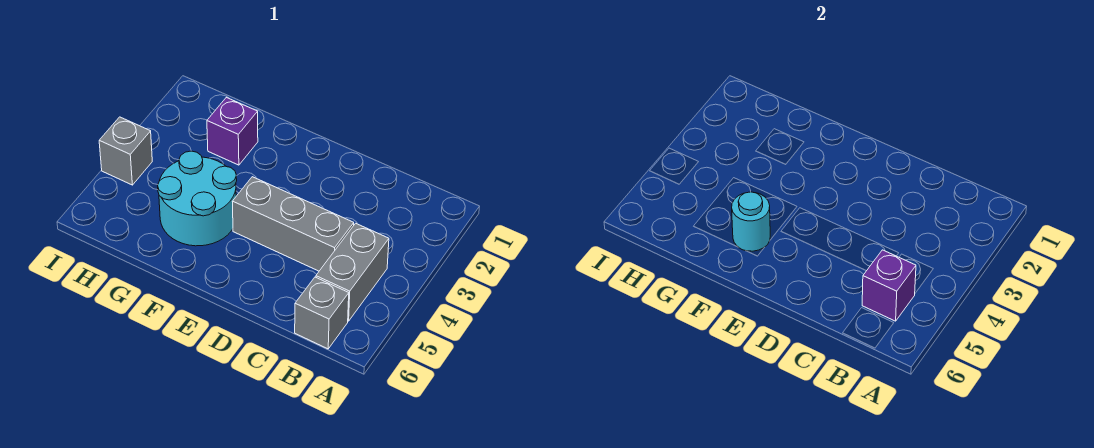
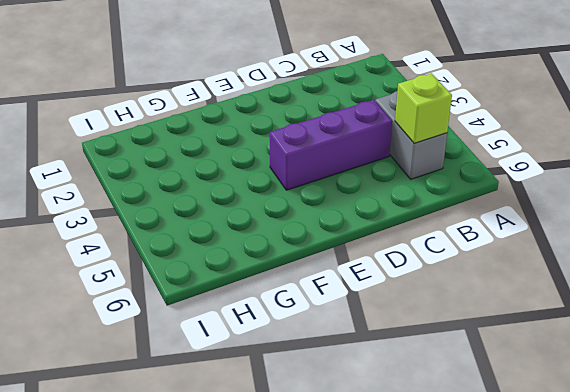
lime 1x1 brick [395,73,452,144] -> purple 1x1 brick [862,250,916,321]
purple 1x3 brick [270,100,392,190] -> grey 1x3 brick [232,177,354,271]
none -> grey 1x1 brick [295,277,349,349]
none -> cyan 2x2 round brick [158,151,237,246]

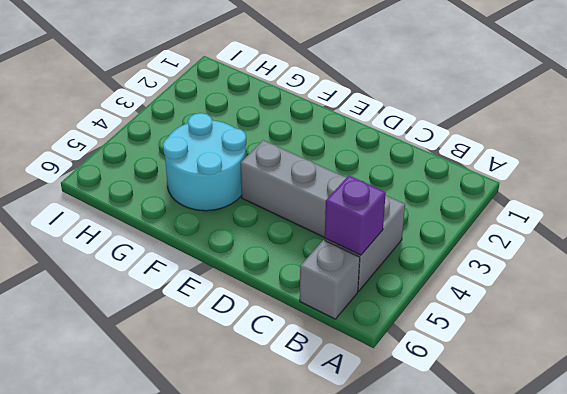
none -> purple 1x1 brick [207,97,258,165]
none -> grey 1x1 brick [99,117,152,185]

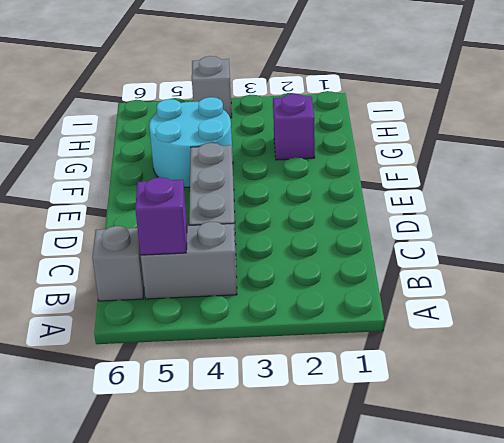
none -> cyan 1x1 round brick [732,192,770,251]

